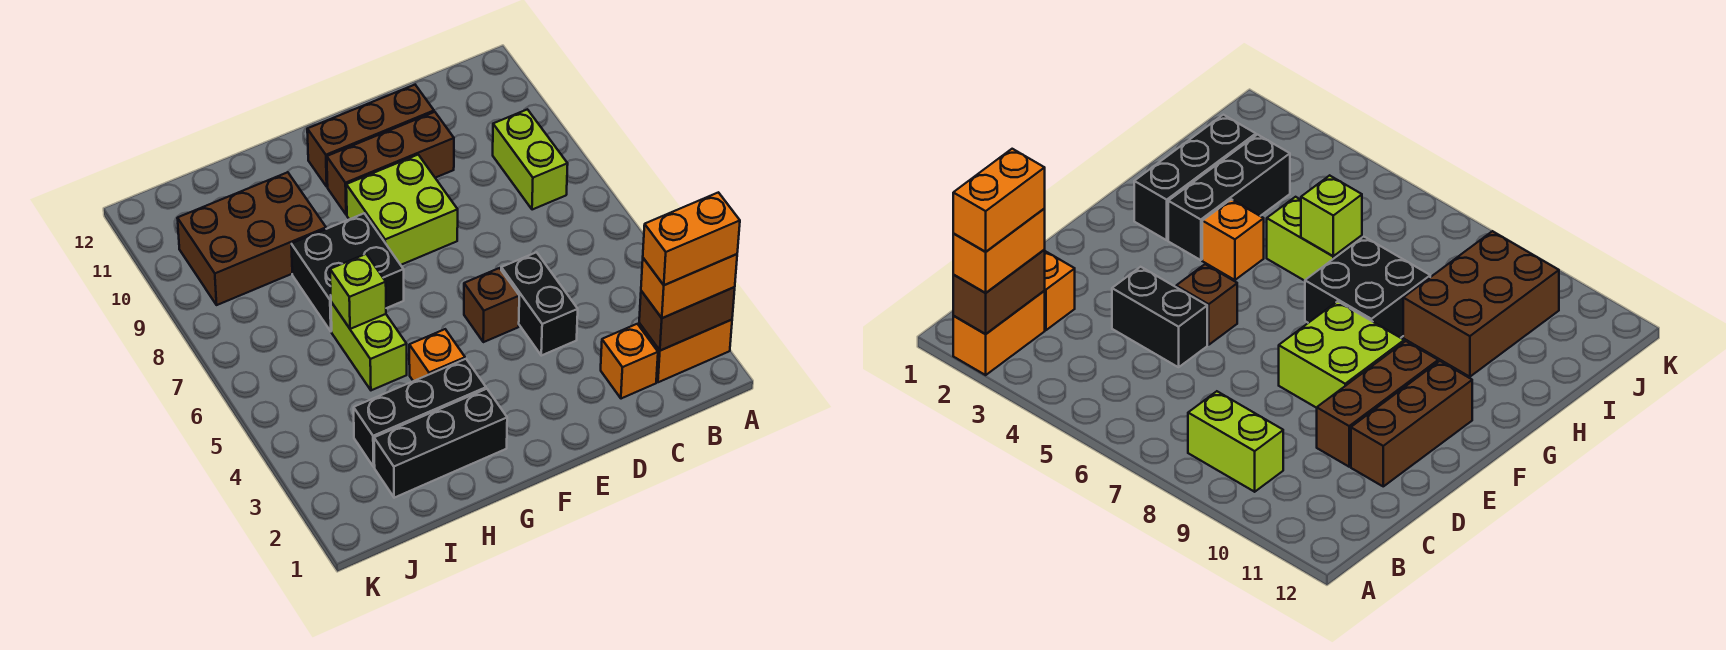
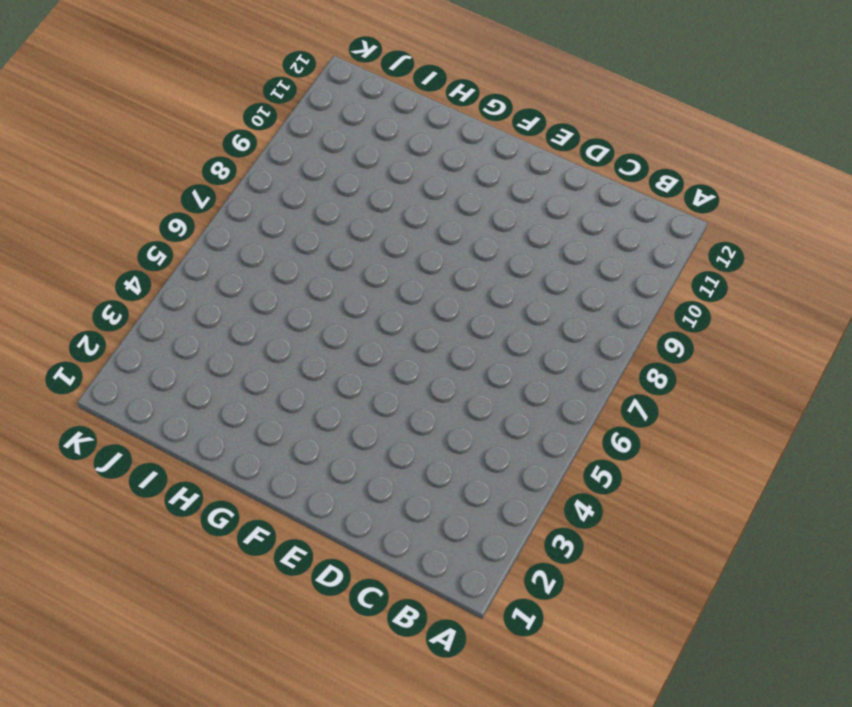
none -> orange 1x2 brick [639,320,732,382]
none -> lime 1x2 brick [493,109,568,210]
none -> orange 1x1 brick [601,324,658,399]

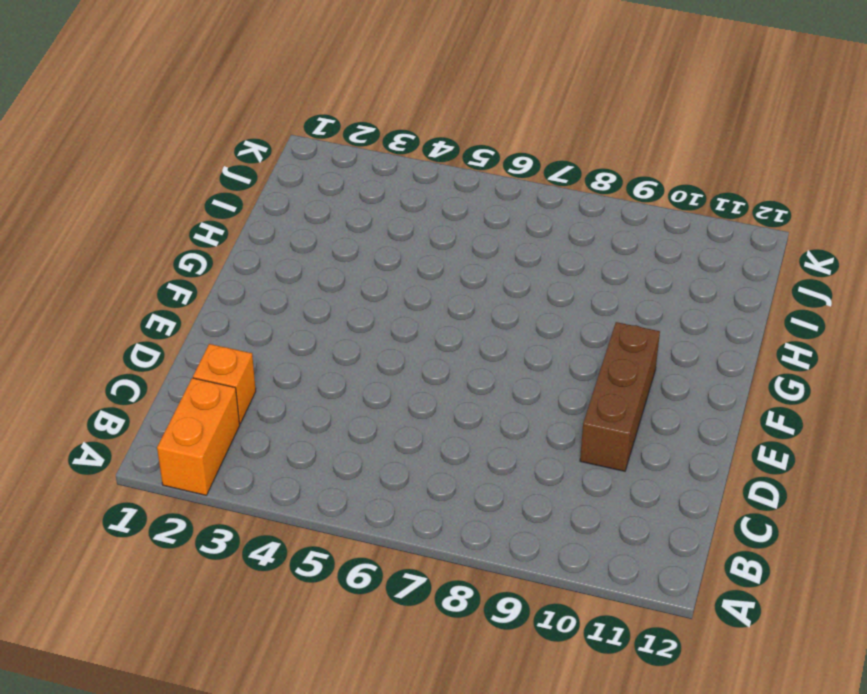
none -> lime 1x2 brick [493,109,568,210]
none -> black 1x2 brick [501,252,578,356]
none -> brown 1x3 brick [307,85,434,187]

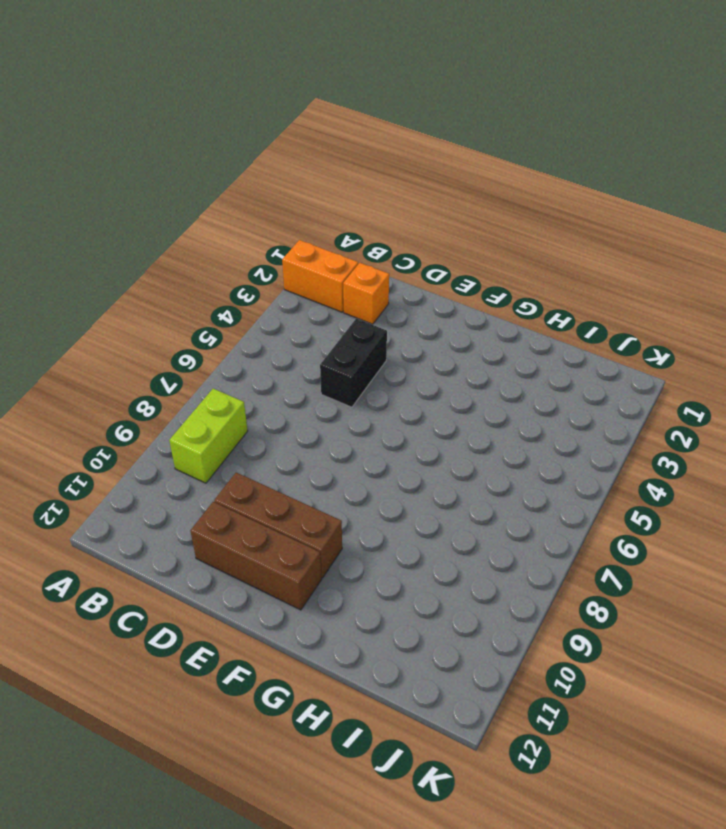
none -> brown 1x1 brick [464,268,519,342]
none -> lime 2x2 brick [346,155,458,265]
none -> black 1x3 brick [374,389,507,498]

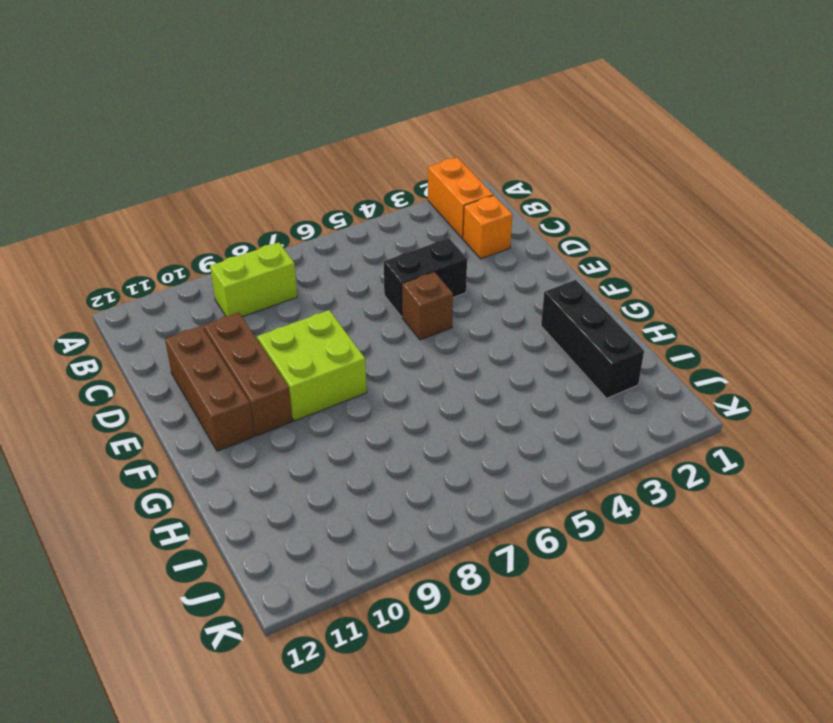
none -> black 1x3 brick [354,359,486,467]
none -> orange 1x1 brick [409,329,465,381]
none -> black 2x2 brick [291,214,404,331]

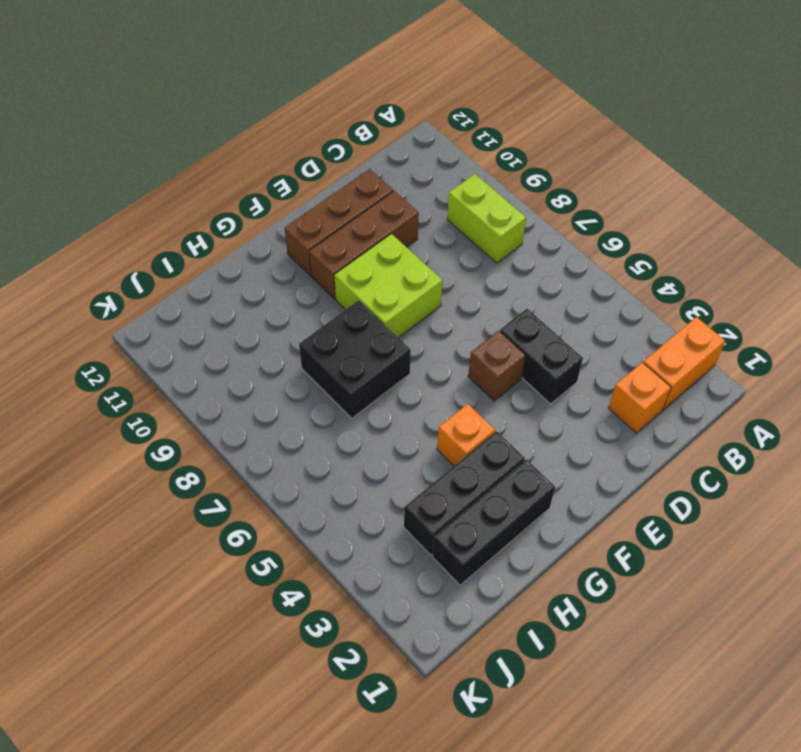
none -> lime 1x2 brick [331,302,407,390]
none -> brown 2x3 brick [177,172,326,305]
none -> brown 1x2 brick [639,287,735,351]

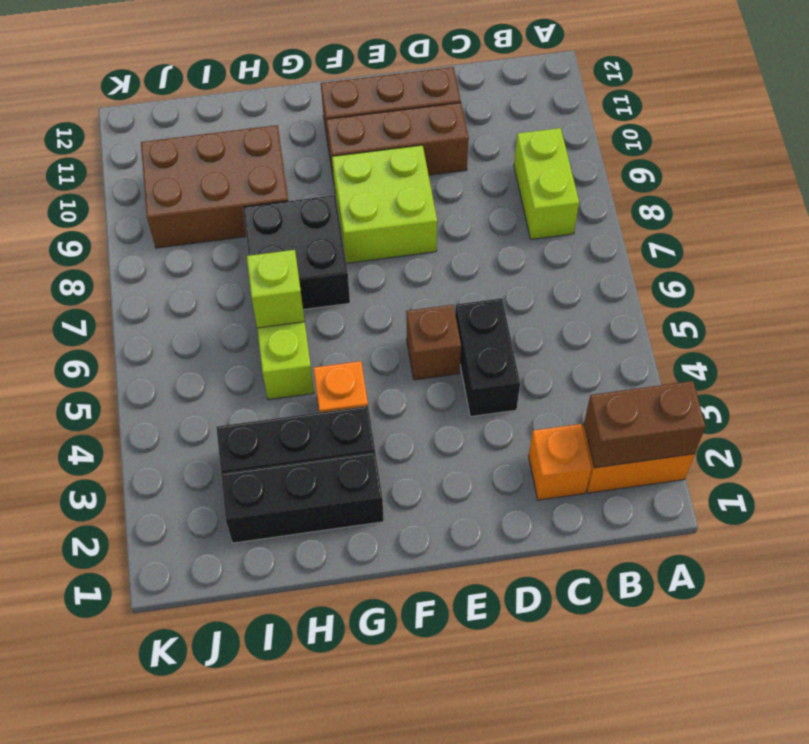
none -> orange 1x2 brick [641,254,737,318]
none -> orange 1x2 brick [643,192,740,285]

